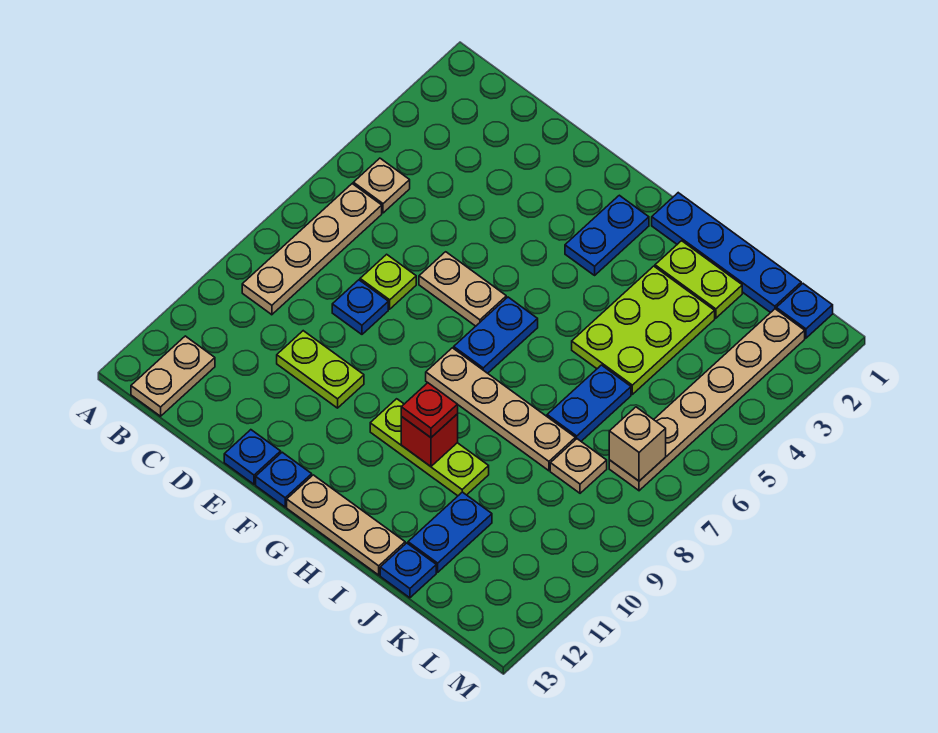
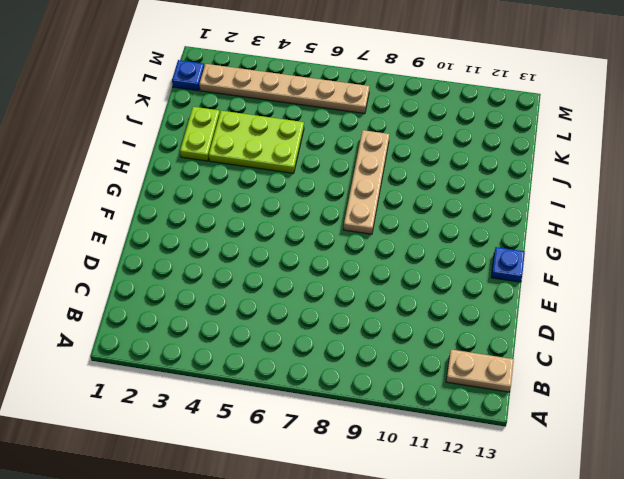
none -> tan 1x1 plate [353,158,410,213]
none -> tan 1x4 plate [242,184,382,315]
none -> lime 1x1 plate [360,254,416,309]

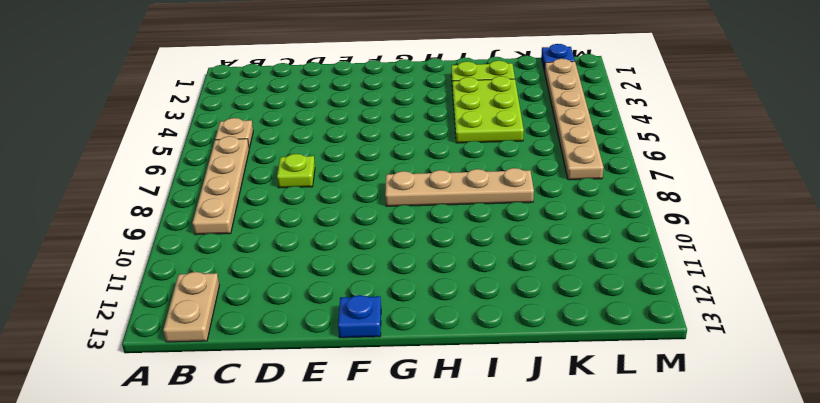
none -> blue 1x1 plate [332,280,388,334]
none -> lime 1x2 plate [277,331,364,408]
none -> tan 1x2 plate [419,252,506,326]

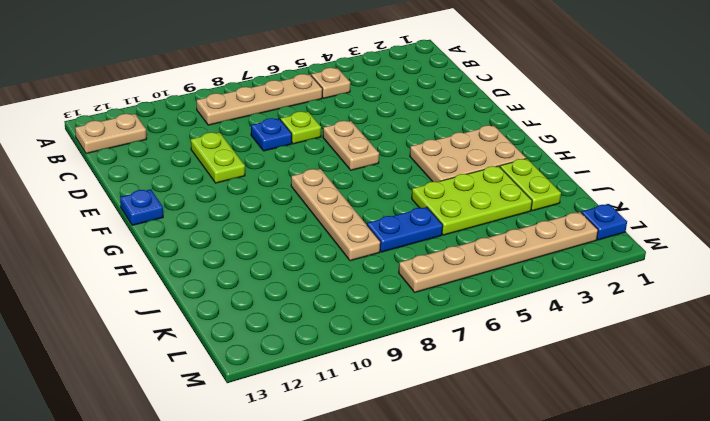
tan 2x3 plate [410,125,526,182] -> blue 1x2 plate [565,195,649,275]
none -> blue 1x1 plate [224,430,281,484]
none -> blue 1x2 plate [454,297,538,373]
none -> lime 1x3 plate [370,399,489,496]

